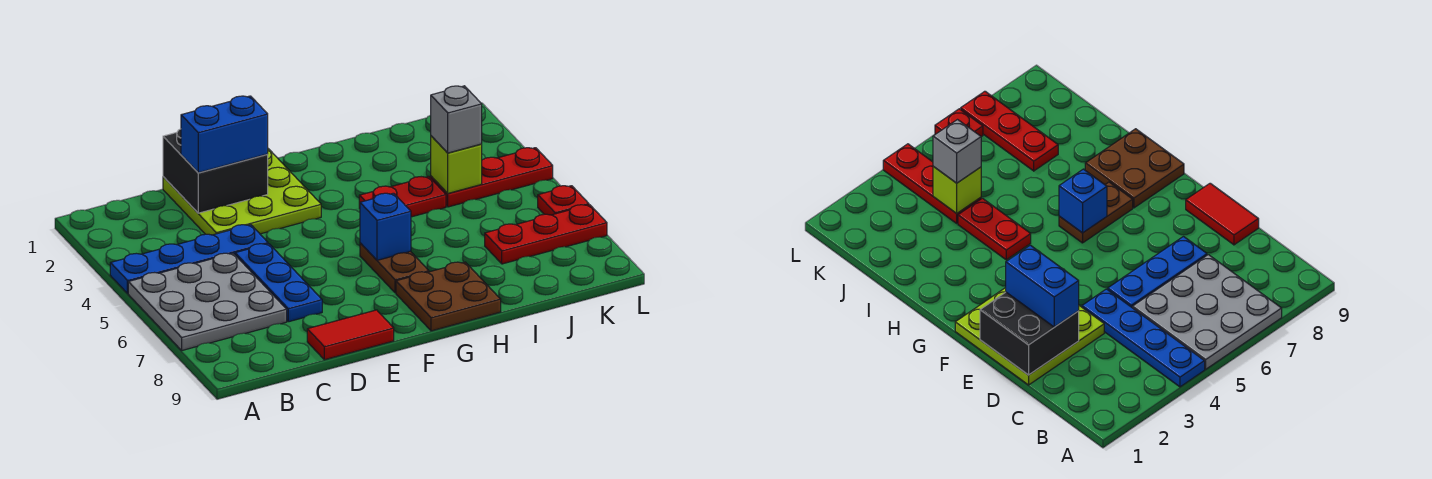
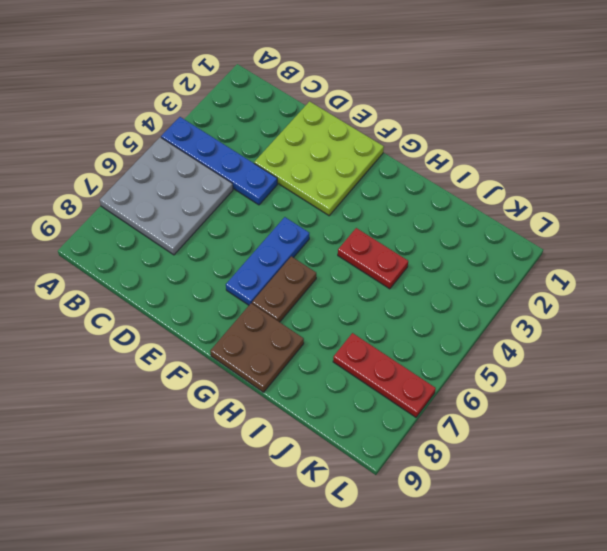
blue 1x3 plate [226,217,309,305] -> blue 1x3 plate moved to [235,244,322,322]
none -> red 1x2 tile [307,310,394,360]
none -> red 1x3 plate [431,148,553,207]
none -> red 1x1 plate [538,186,589,215]

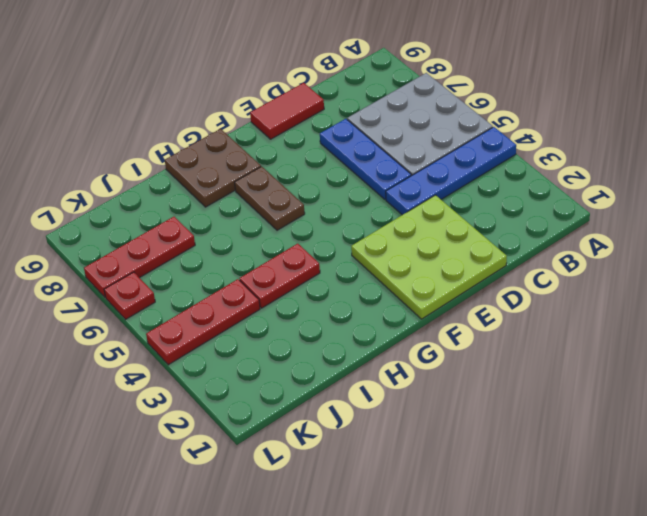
none -> black 2x2 brick [163,129,268,213]
none -> blue 1x1 brick [360,193,411,260]
none -> lime 1x1 brick [431,136,482,194]

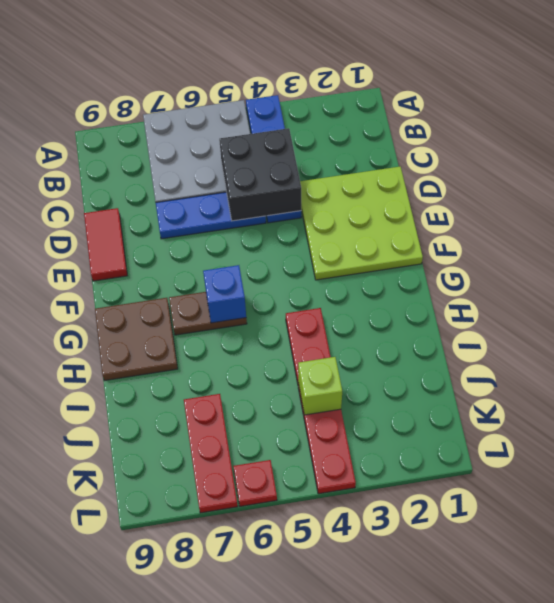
black 2x2 brick [219,128,301,221] -> black 2x2 brick moved to [163,129,268,213]
none -> blue 1x2 brick [181,96,268,173]
none -> grey 1x1 brick [431,86,482,153]

